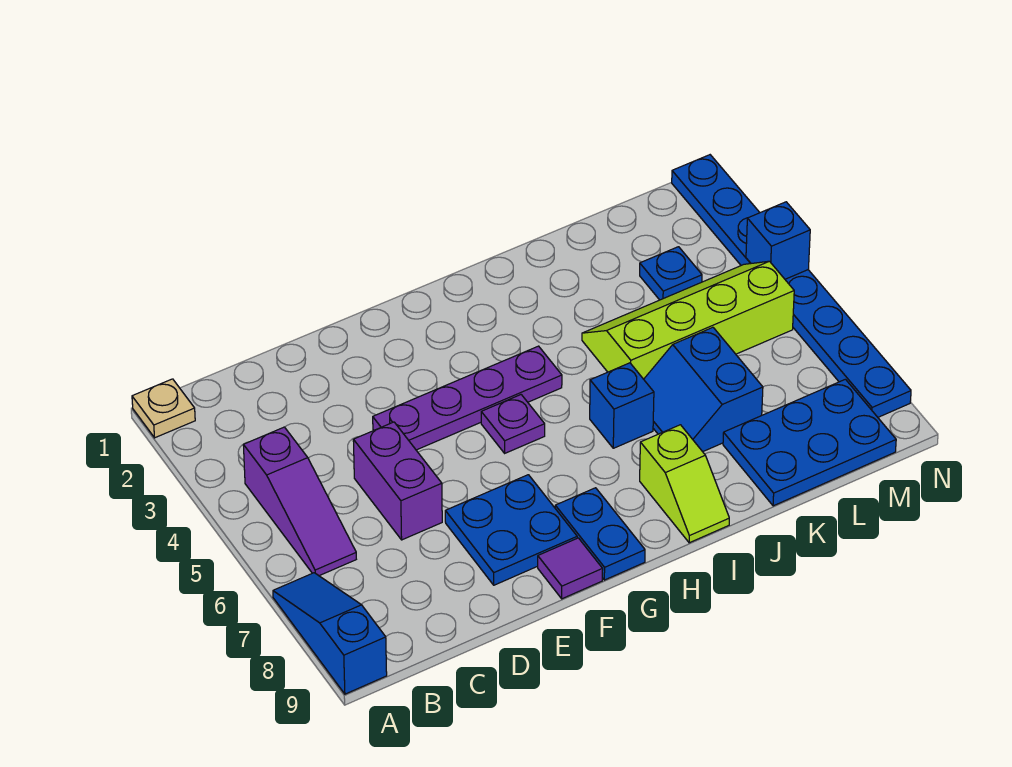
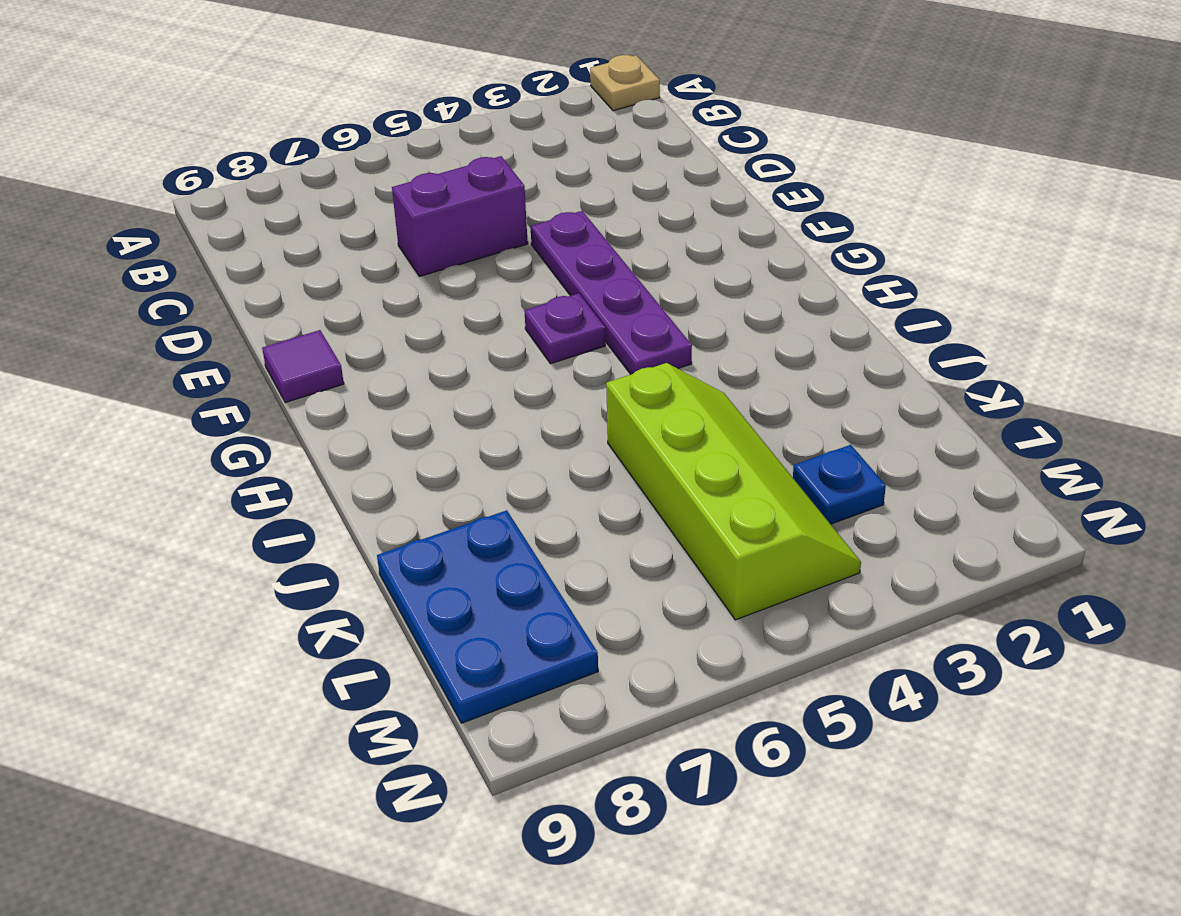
none -> blue 1x3 slope [273,573,387,694]
none -> purple 1x3 slope [243,427,356,576]
none -> blue 2x2 plate [445,475,577,585]

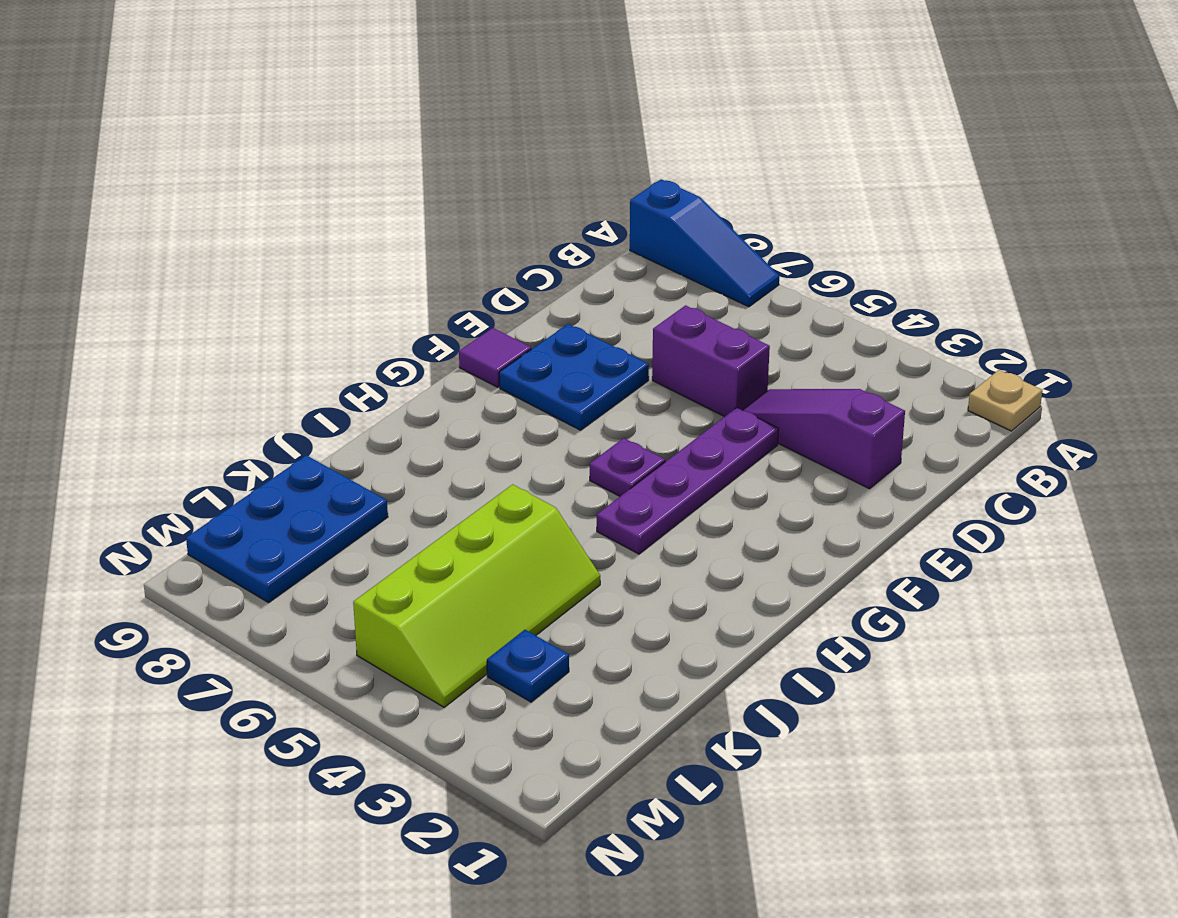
purple 1x3 slope [743,389,905,489] -> purple 1x3 slope moved to [243,427,356,576]
none -> blue 1x2 plate [555,488,645,580]
none -> blue 1x1 brick [590,363,654,448]
none -> lime 1x2 slope [640,425,729,543]

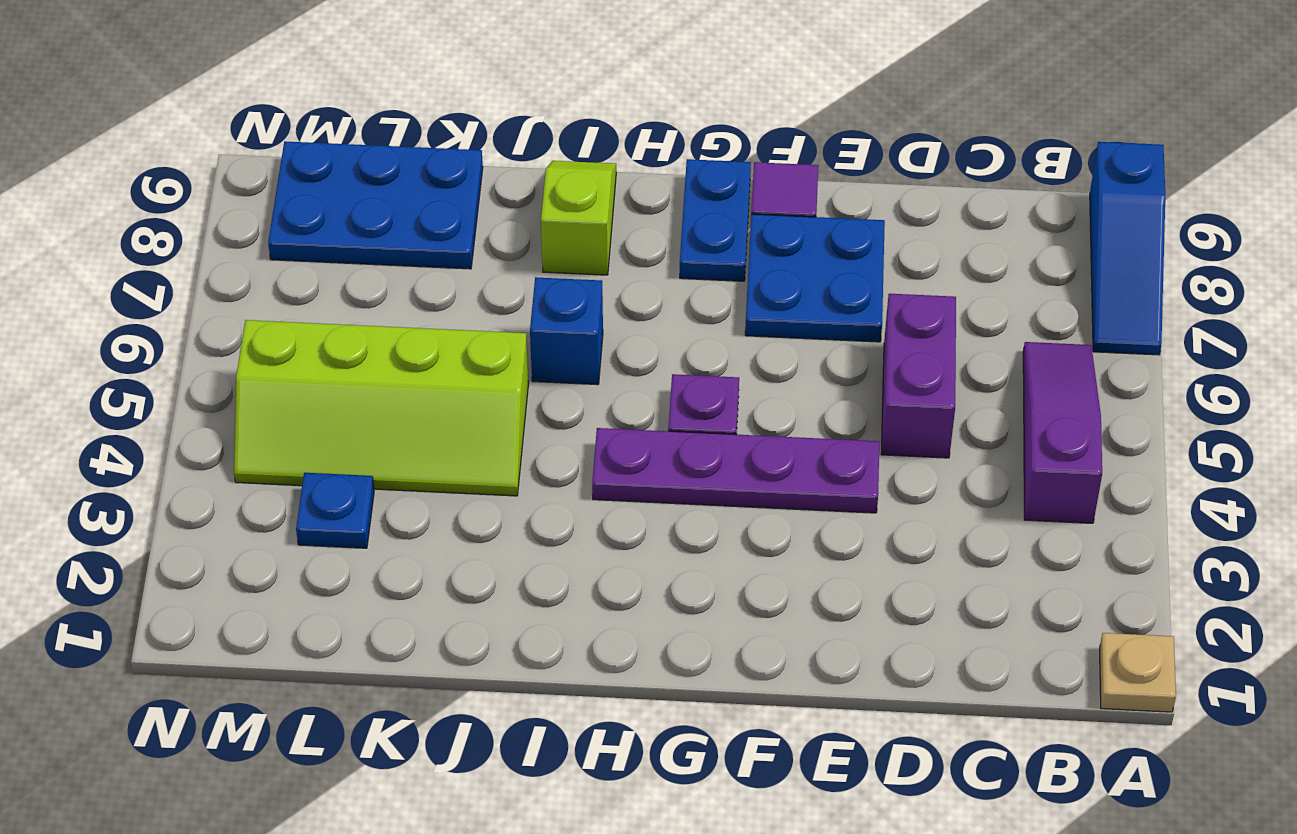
none -> blue 2x2 slope [644,327,763,452]
none -> blue 1x8 plate [672,155,911,417]
none -> blue 1x1 brick [746,202,810,279]

